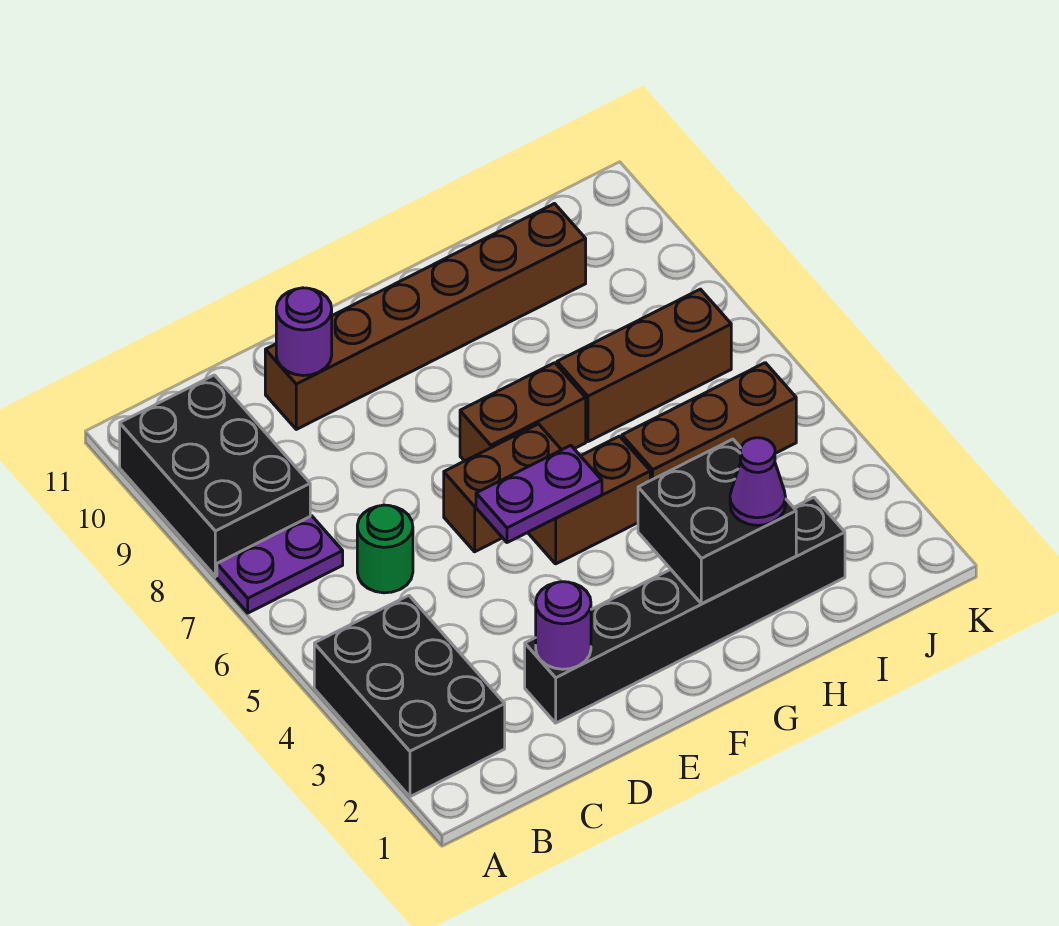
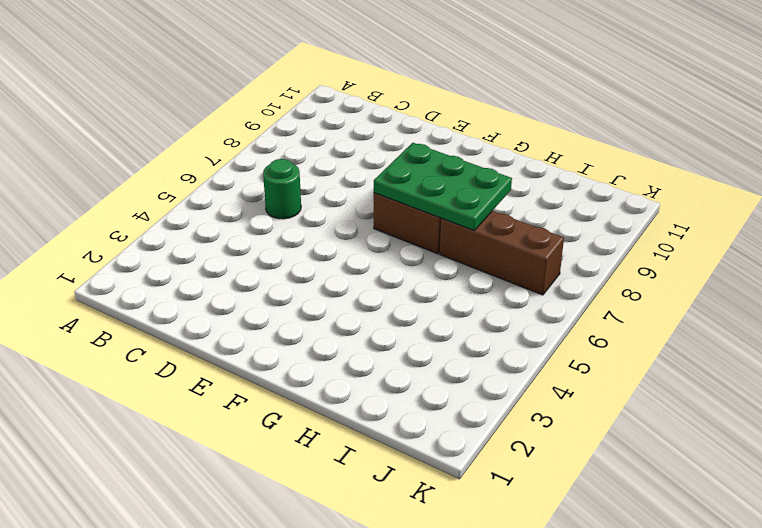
green 2x3 plate [374,143,512,231] -> none
none -> black 2x3 brick [314,596,505,797]
none -> purple 1x2 plate [217,516,343,613]
none -> black 2x3 brick [120,375,310,576]

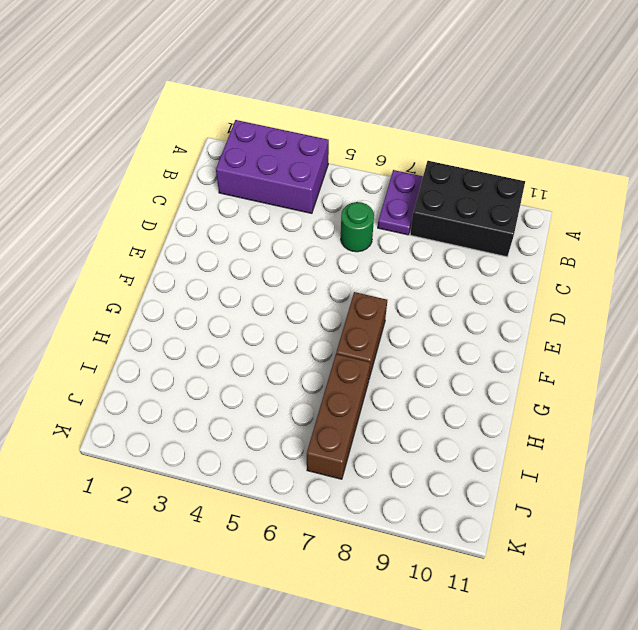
purple 2x3 brick [216,120,329,213] -> black 2x3 brick [314,596,505,797]
none -> black 1x6 brick [525,497,845,723]
none -> brown 1x6 brick [265,204,586,429]
none -> brown 1x2 brick [444,424,561,552]

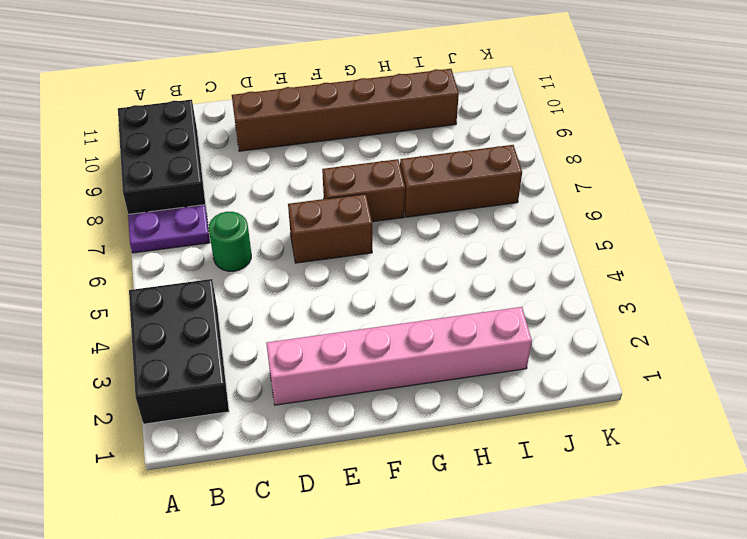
pink 1x6 brick [266,307,532,405] -> black 1x6 brick [525,497,845,723]
none -> brown 1x2 brick [528,436,650,564]
none -> brown 1x3 brick [622,363,796,480]
none -> purple 1x1 round brick [536,582,591,669]

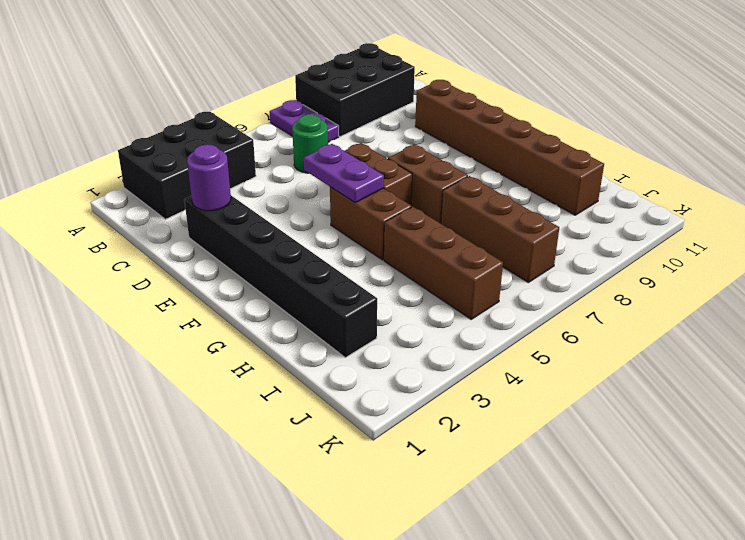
none -> purple 1x1 round brick [276,288,332,376]
none -> black 2x2 brick [638,439,796,604]
none -> purple 1x1 cone [730,438,786,525]

